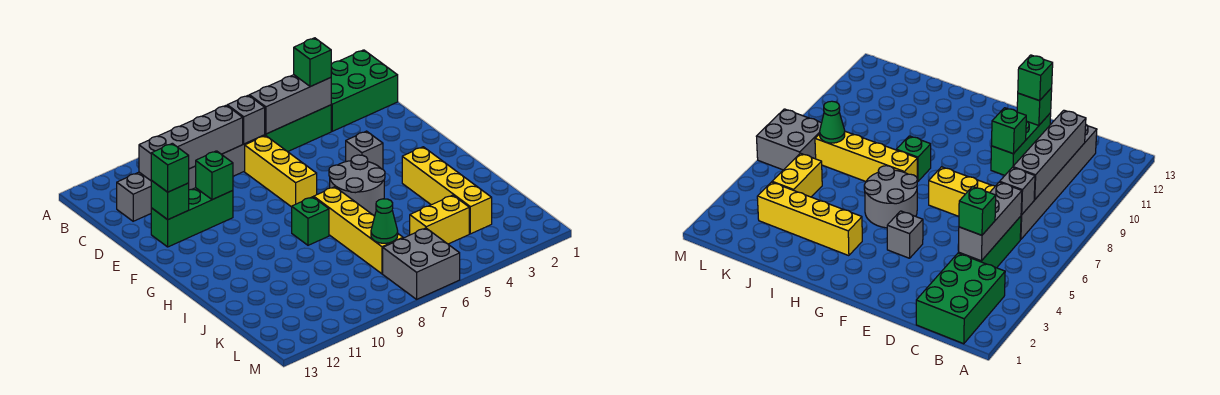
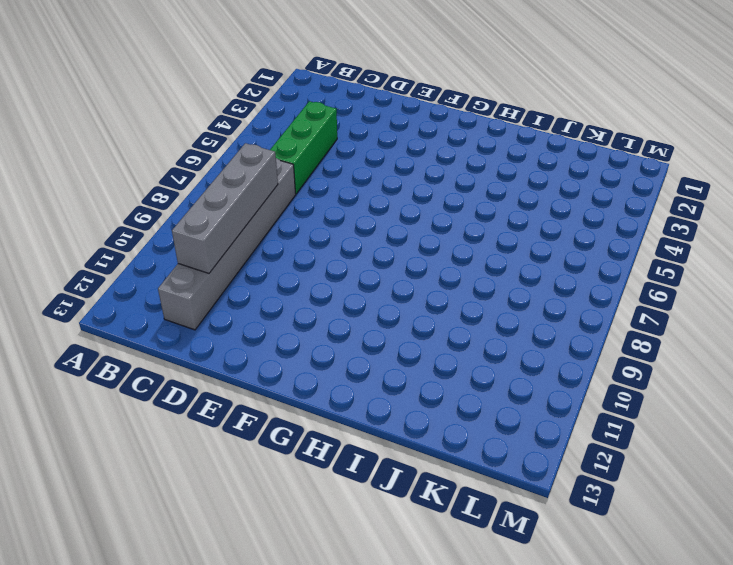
none -> green 2x3 brick [331,50,398,131]
none -> yellow 1x3 brick [245,136,317,207]
none -> green 1x3 brick [151,188,233,247]

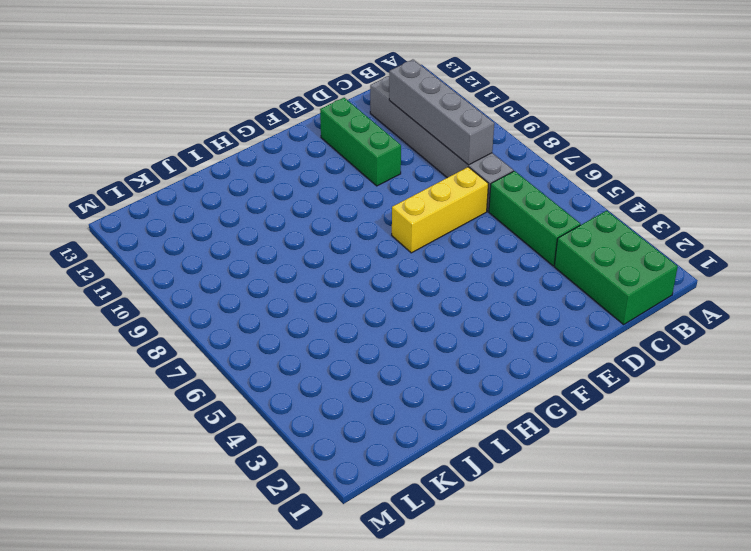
none -> grey 1x1 brick [346,131,383,169]
none -> grey 2x2 round brick [329,155,385,215]
none -> yellow 1x4 brick [402,147,492,234]

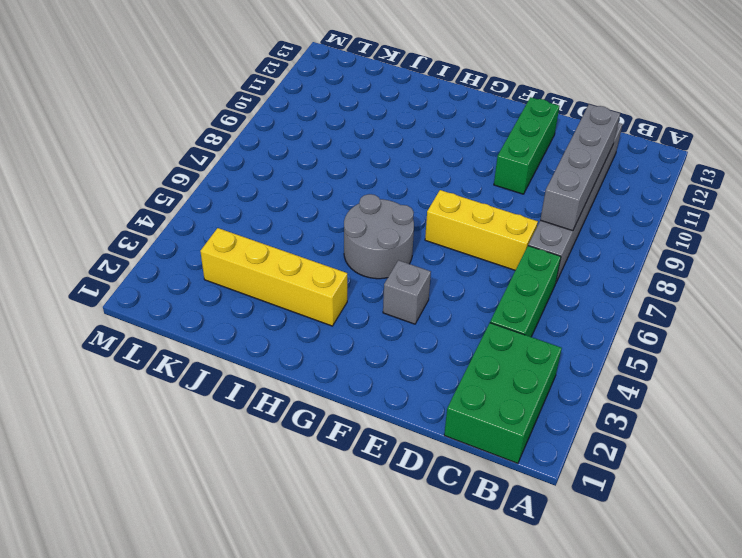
none -> yellow 1x4 brick [314,187,403,274]
none -> green 1x1 brick [292,197,329,245]
none -> yellow 1x2 brick [410,195,469,244]

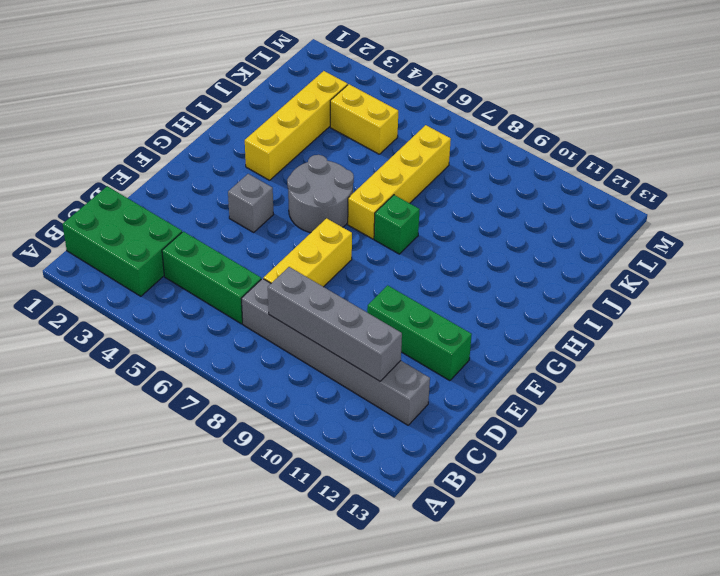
none -> grey 2x2 brick [383,228,460,299]
none -> grey 1x3 brick [249,75,331,134]
none -> grey 1x1 brick [227,95,265,144]

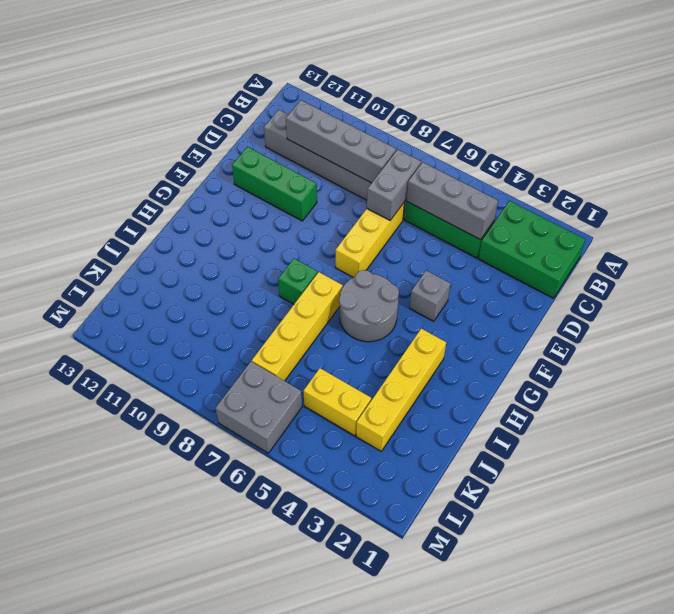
grey 1x2 brick [367,149,421,220] -> grey 1x1 brick [227,95,265,144]
none -> green 1x1 brick [196,151,233,200]
none -> green 1x1 brick [151,181,189,220]
none -> green 1x1 cone [371,199,398,243]

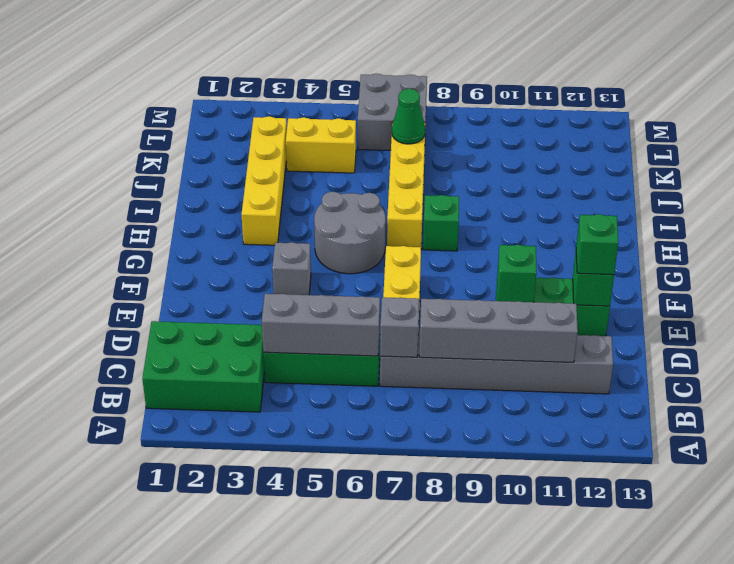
none -> green 1x1 brick [294,38,331,87]

